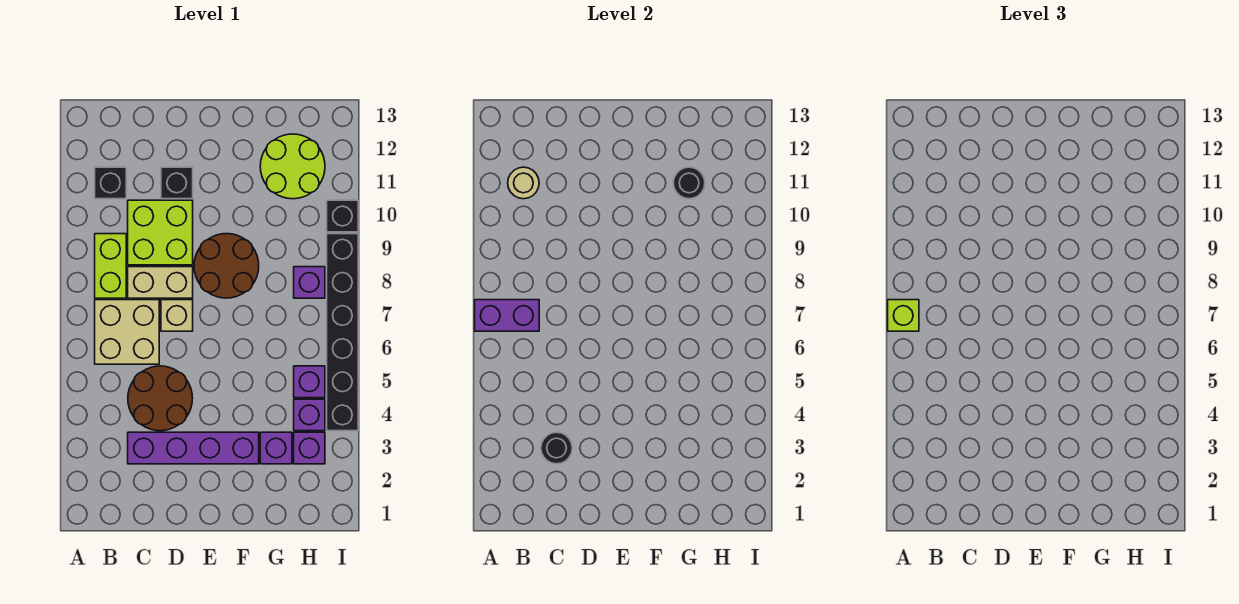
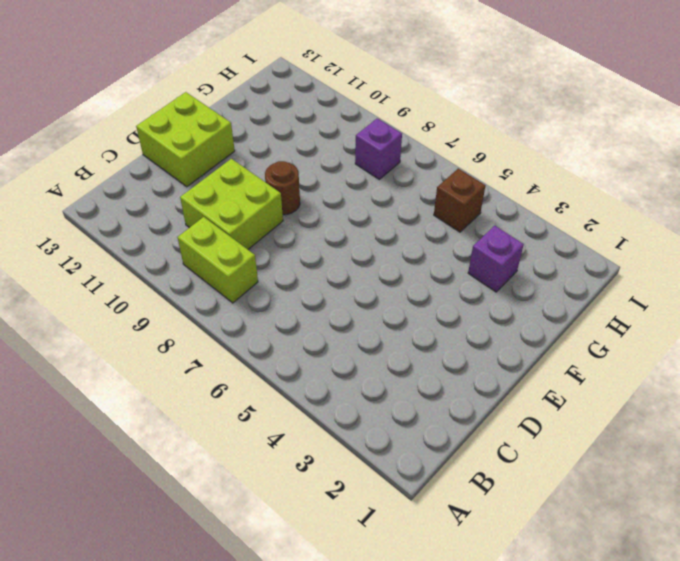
lime 2x2 brick [136,92,235,187] -> none
brown 1x1 round brick [265,161,300,215] -> brown 2x2 round brick [194,234,259,298]
brown 1x1 brick [434,168,485,232] -> purple 1x1 brick [294,366,325,398]
none -> tan 2x2 brick [95,300,159,364]
none -> black 1x1 brick [95,167,126,199]
none -> purple 1x4 brick [128,432,259,464]

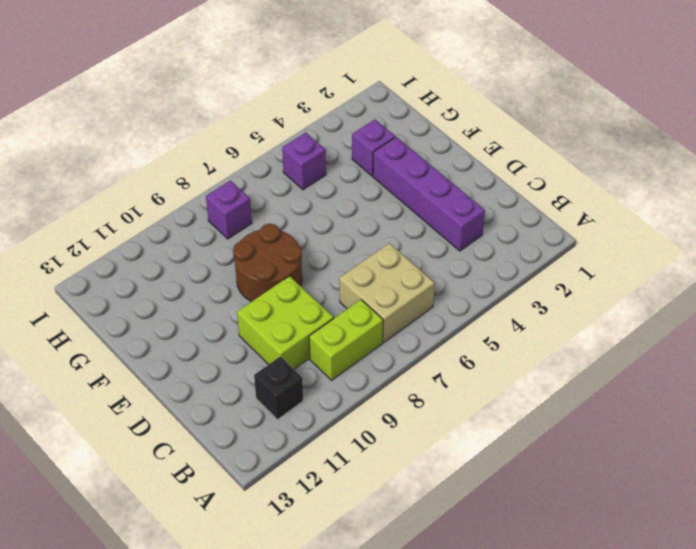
none -> brown 2x2 round brick [128,366,192,431]
none -> tan 1x2 brick [128,267,193,298]
none -> tan 1x1 brick [161,300,193,331]

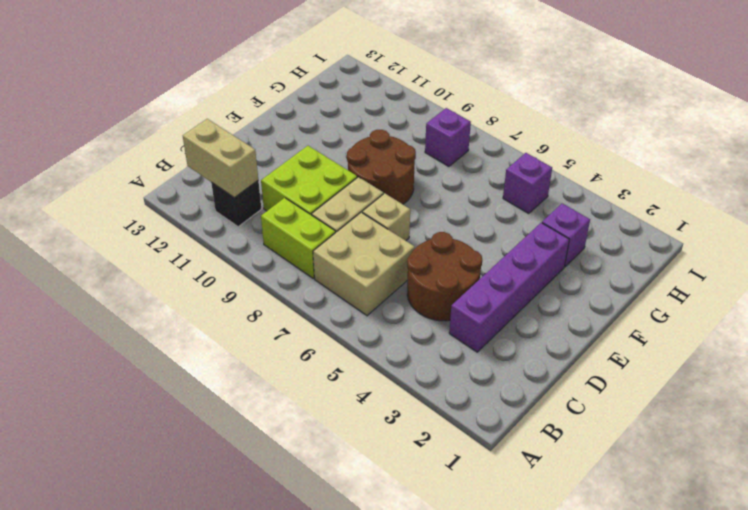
tan 1x2 brick [183,119,258,198] -> tan 1x1 round brick [508,167,539,199]
none -> black 1x1 brick [161,167,193,199]
none -> lime 2x2 round brick [260,134,325,199]
none -> purple 1x1 brick [294,432,325,464]

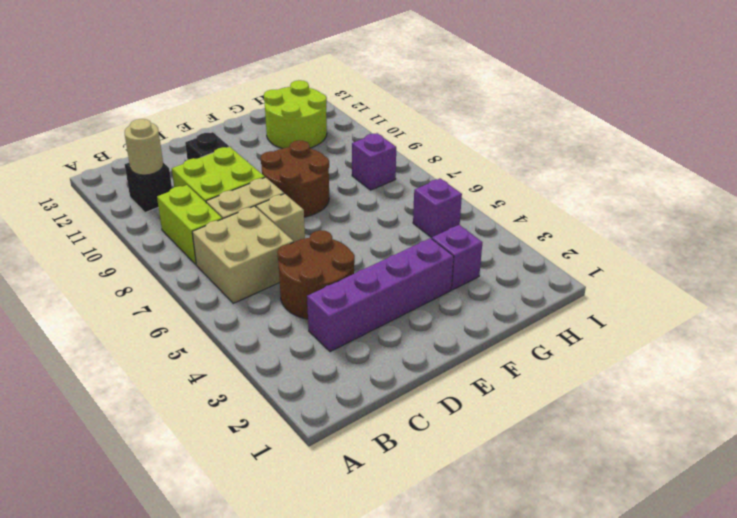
none -> purple 1x1 brick [294,432,325,464]
none -> purple 1x1 brick [294,399,325,431]
none -> black 1x6 brick [327,234,358,431]

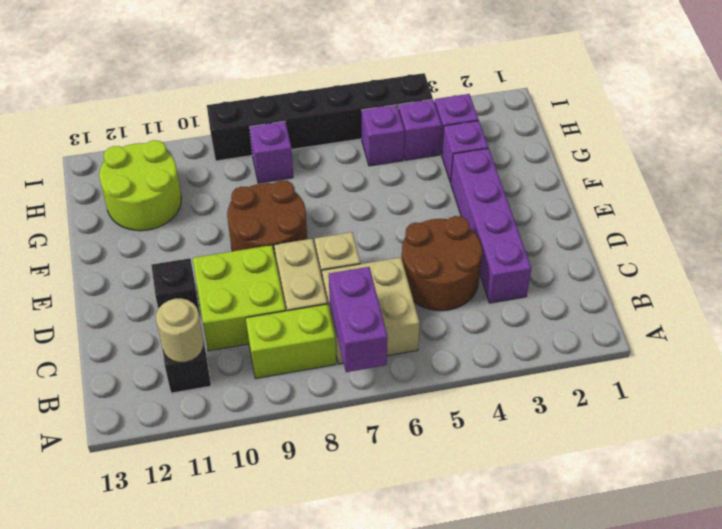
none -> black 1x1 brick [327,200,358,232]
none -> black 1x1 round brick [541,432,572,464]
none -> black 1x1 round brick [673,167,705,199]

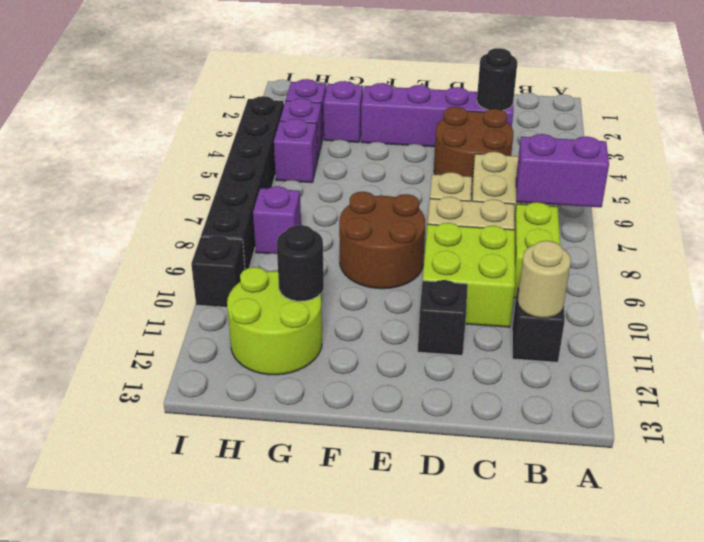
none -> lime 1x1 brick [888,300,919,331]

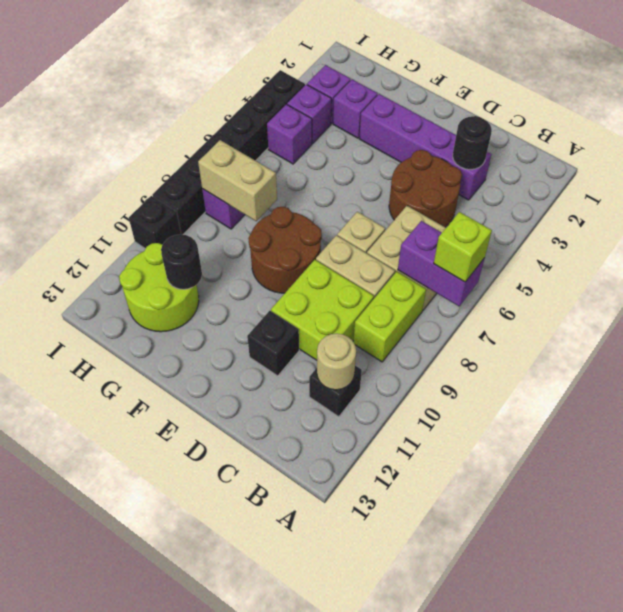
tan 1x2 brick [198,140,277,221] -> none

